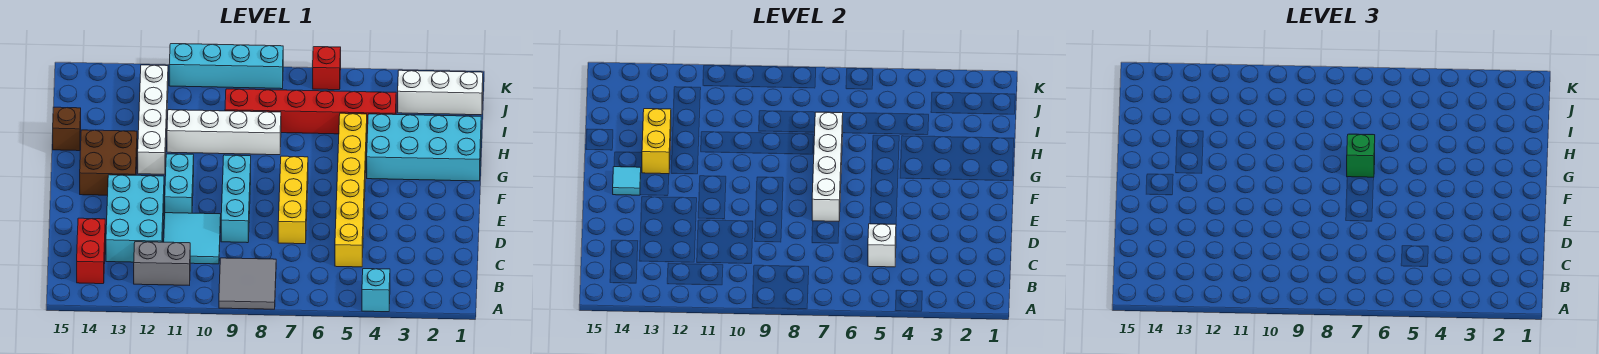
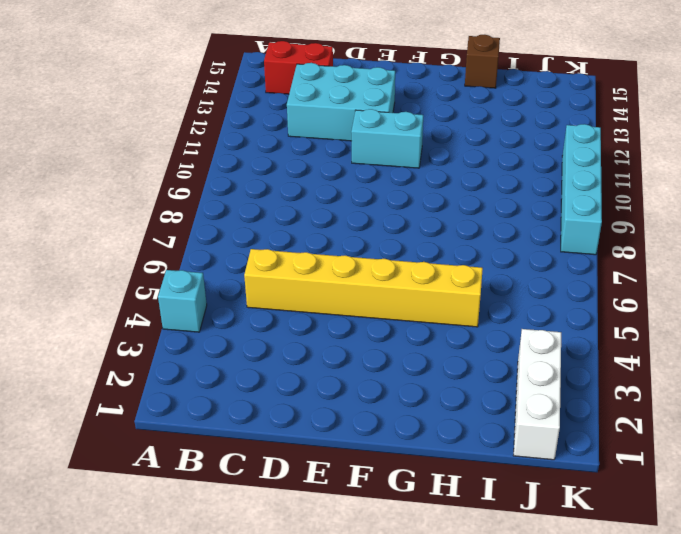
none -> grey 2x2 tile [219,258,276,309]
none -> grey 1x2 brick [134,242,190,285]
none -> cyan 2x2 tile [164,213,221,264]

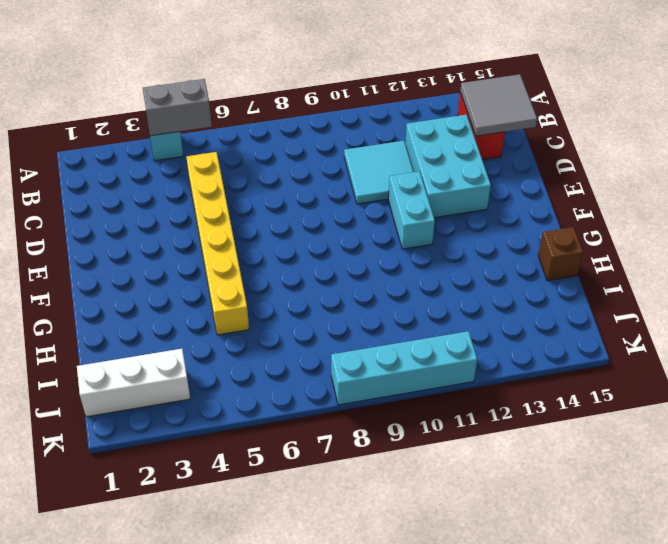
grey 1x2 brick [143,79,212,136] -> grey 1x2 brick moved to [134,242,190,285]
grey 2x2 tile [460,74,537,136] -> grey 2x2 tile moved to [219,258,276,309]
none -> yellow 1x3 brick [278,156,308,244]
none -> cyan 1x3 brick [221,155,251,243]
none -> brown 2x2 brick [80,130,137,195]

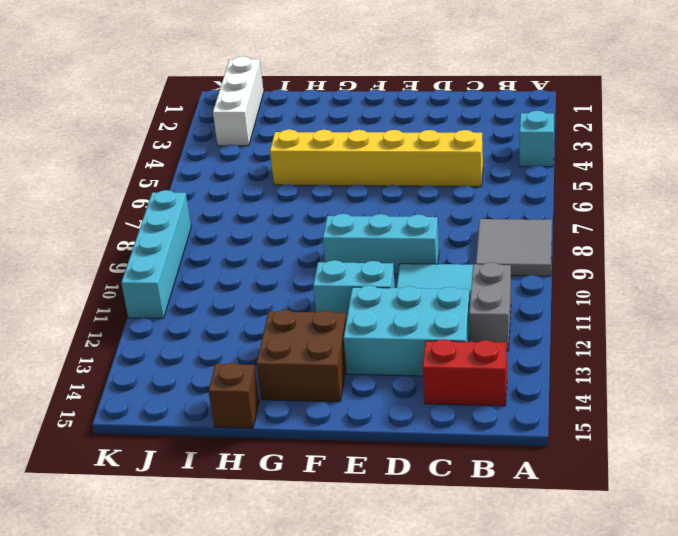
none -> yellow 1x3 brick [278,156,308,244]
none -> cyan 2x4 brick [367,114,481,181]
none -> white 1x4 brick [138,65,168,174]

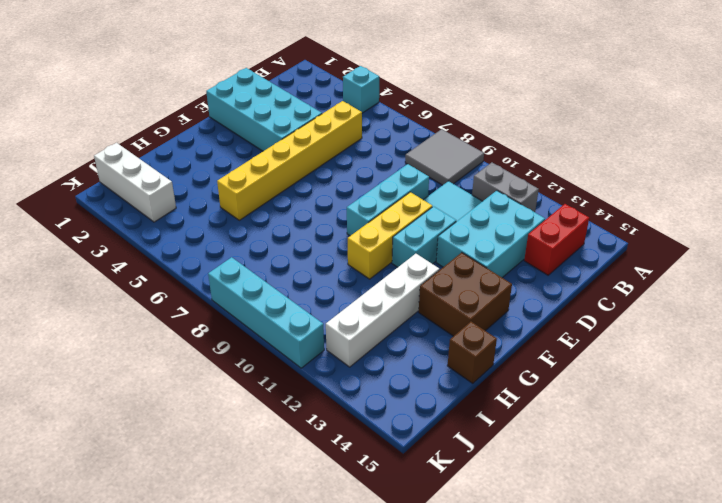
cyan 2x4 brick [206,68,322,151] -> cyan 2x4 brick moved to [367,114,481,181]
yellow 1x3 brick [348,192,432,279] -> yellow 1x3 brick moved to [278,156,308,244]
none -> white 1x4 brick [167,110,281,155]
none -> red 1x6 brick [225,89,396,134]
none -> red 1x1 brick [313,47,341,90]

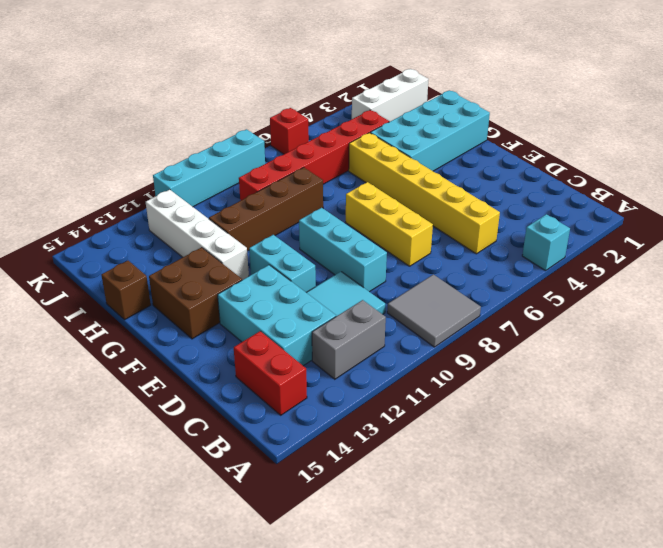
brown 1x4 brick [209,167,323,251] -> white 1x4 brick [167,110,281,155]
none -> white 1x1 brick [868,224,896,267]
none -> white 1x4 brick [812,112,843,221]
none -> cyan 1x1 tile [613,167,641,195]

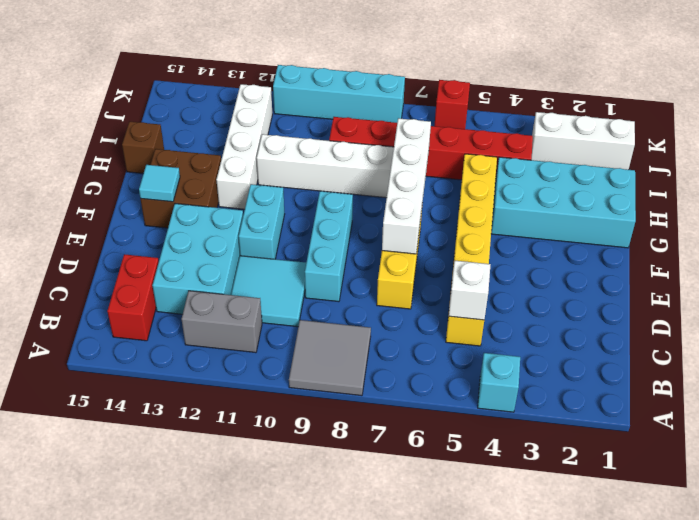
none -> yellow 1x2 brick [642,109,671,174]
none -> green 1x1 brick [1347,134,1375,177]

